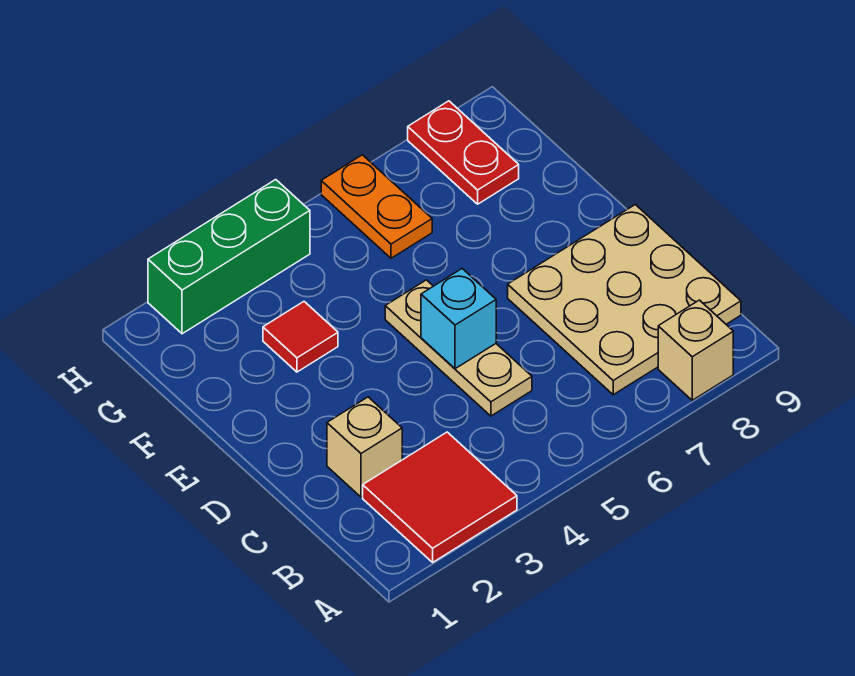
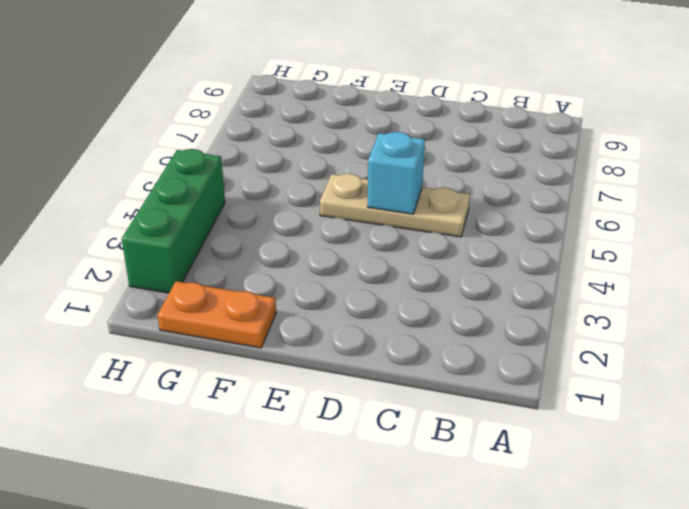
orange 1x2 plate [158,281,276,348] -> orange 1x2 plate moved to [321,155,432,258]
none -> red 2x2 tile [363,432,517,562]
none -> tan 1x1 brick [658,300,733,400]

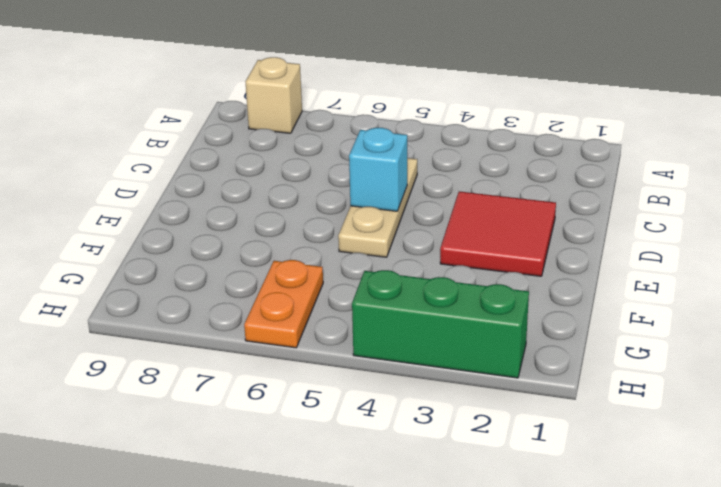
red 2x2 tile [440,191,556,276] -> red 2x2 tile moved to [363,432,517,562]
none -> tan 3x3 plate [508,205,741,395]
none -> tan 1x1 brick [327,397,402,497]

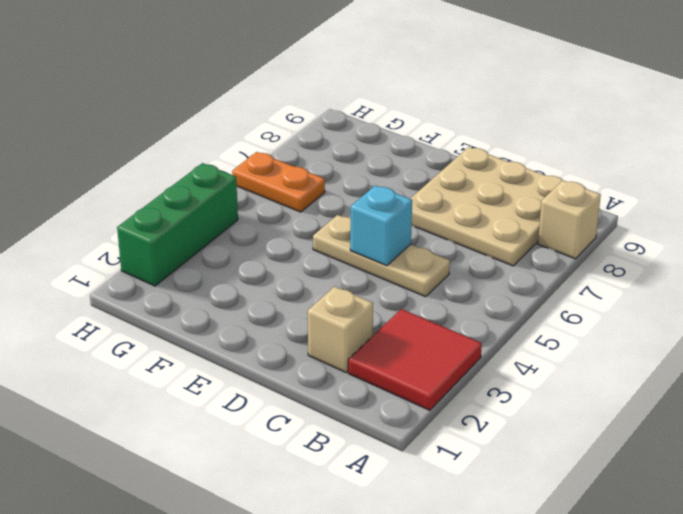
none -> red 1x1 tile [263,302,338,372]
none -> red 1x2 plate [408,101,519,204]

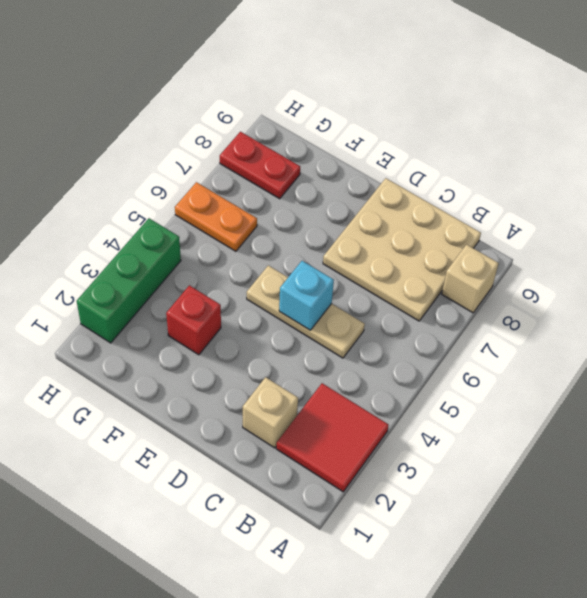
red 1x1 brick [166,285,221,355] -> red 1x1 tile [263,302,338,372]

